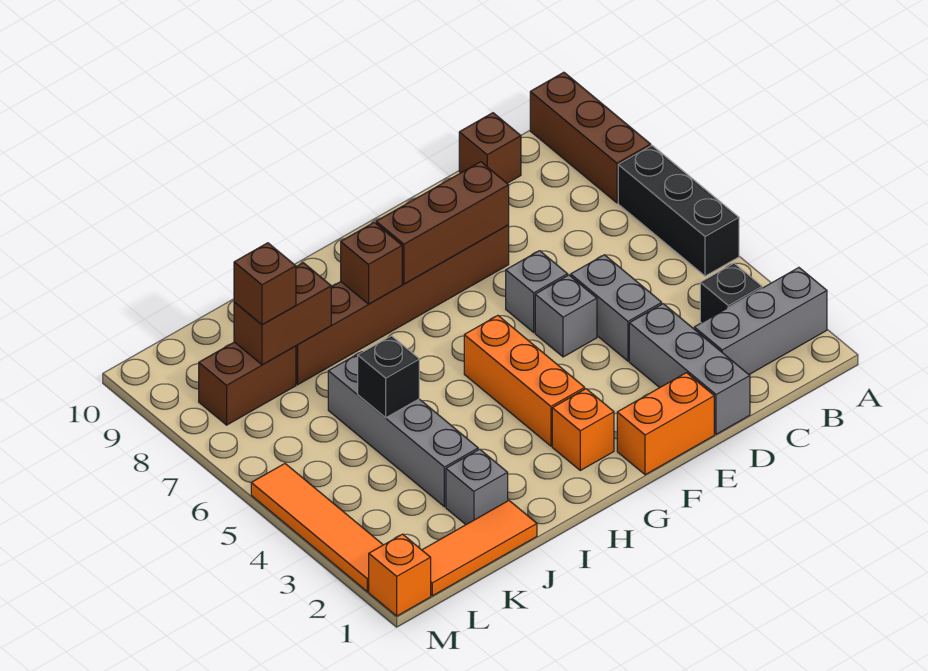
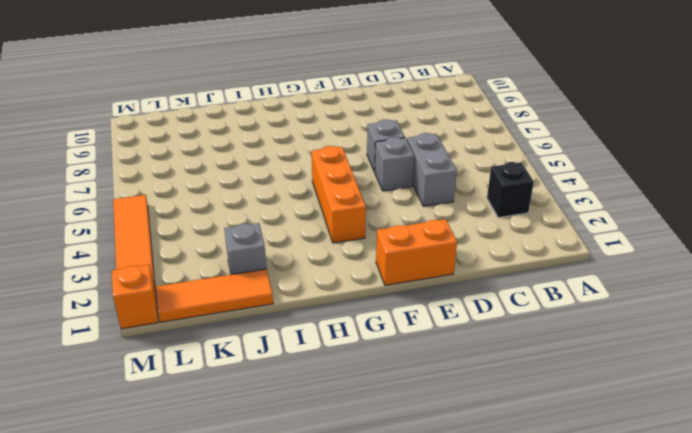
none -> grey 1x3 brick [694,268,827,374]
none -> black 1x3 brick [618,146,739,276]
none -> brown 1x3 brick [530,72,651,203]

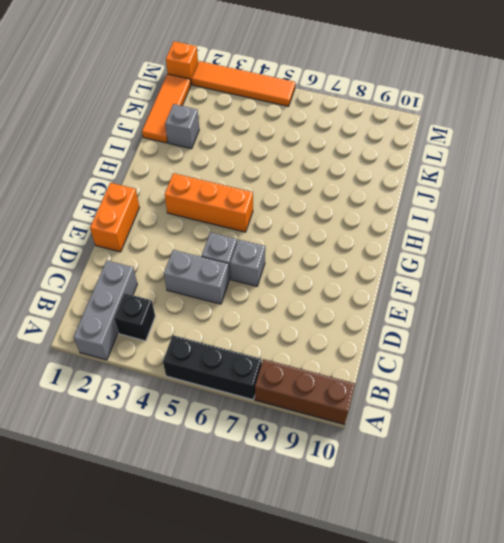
none -> brown 1x1 brick [459,113,521,183]
none -> grey 1x3 brick [629,304,750,434]
none -> brown 1x6 brick [296,225,509,385]

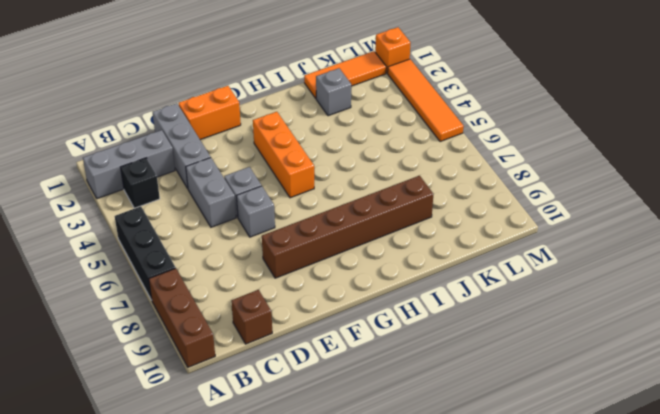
none -> orange 1x1 brick [552,389,614,470]
none -> grey 1x4 brick [328,352,478,507]
none -> brown 1x2 brick [199,342,296,425]

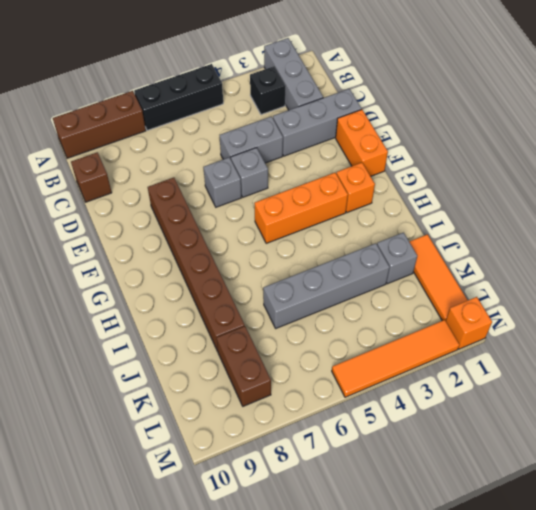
none -> brown 1x3 brick [376,162,509,284]
none -> brown 1x1 brick [341,222,402,304]
none -> black 1x1 brick [358,336,419,418]

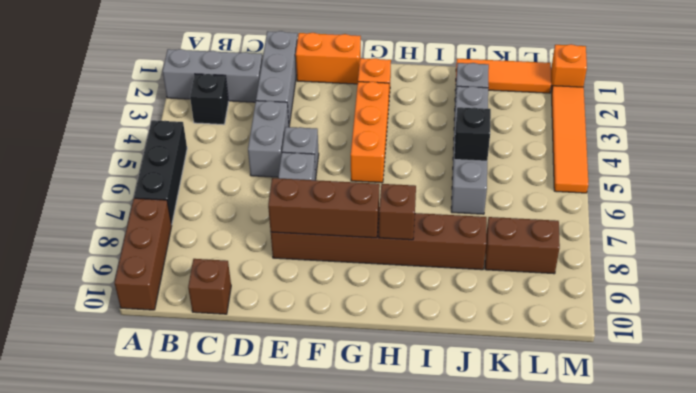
none -> brown 1x2 brick [234,263,331,365]
none -> brown 1x1 brick [234,243,296,325]

